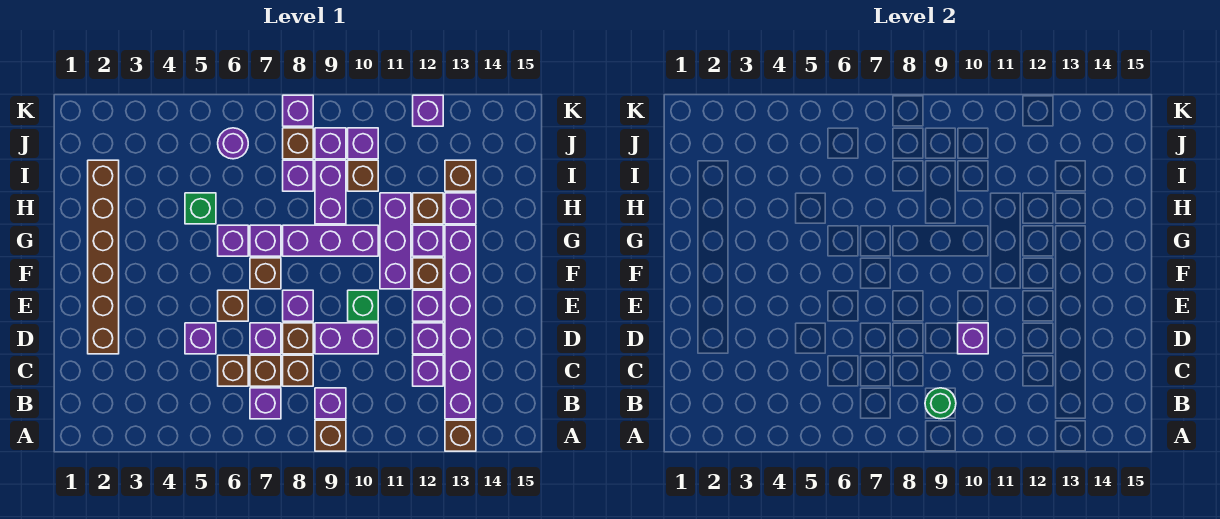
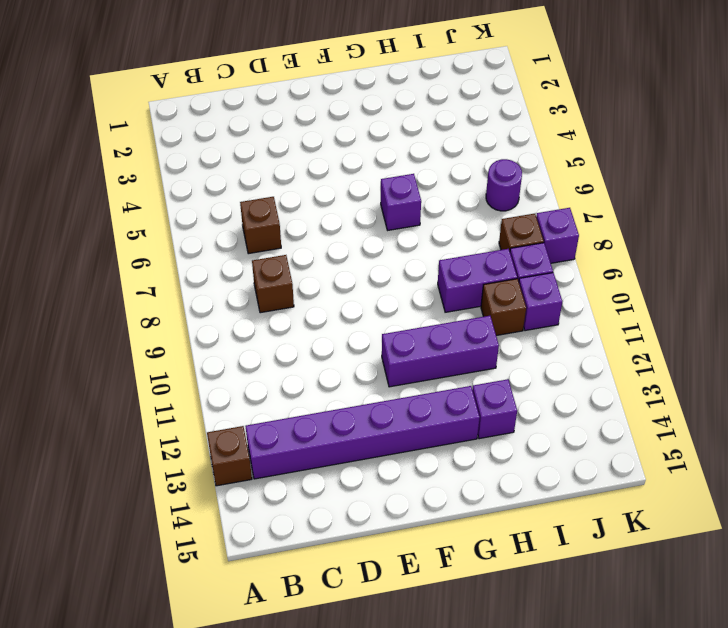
none -> brown 1x1 brick [315,420,346,451]
none -> purple 1x1 brick [250,388,281,419]
none -> purple 1x1 brick [315,388,346,419]
none -> brown 1x1 brick [250,355,281,386]

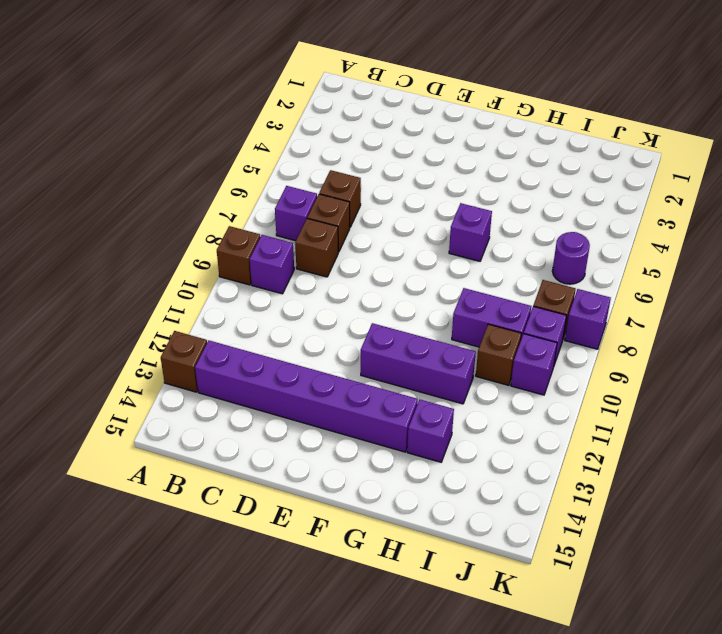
none -> purple 1x1 brick [413,355,443,386]
none -> brown 1x6 brick [88,160,119,354]
none -> purple 1x1 brick [185,323,216,354]
none -> purple 1x1 brick [250,323,281,354]

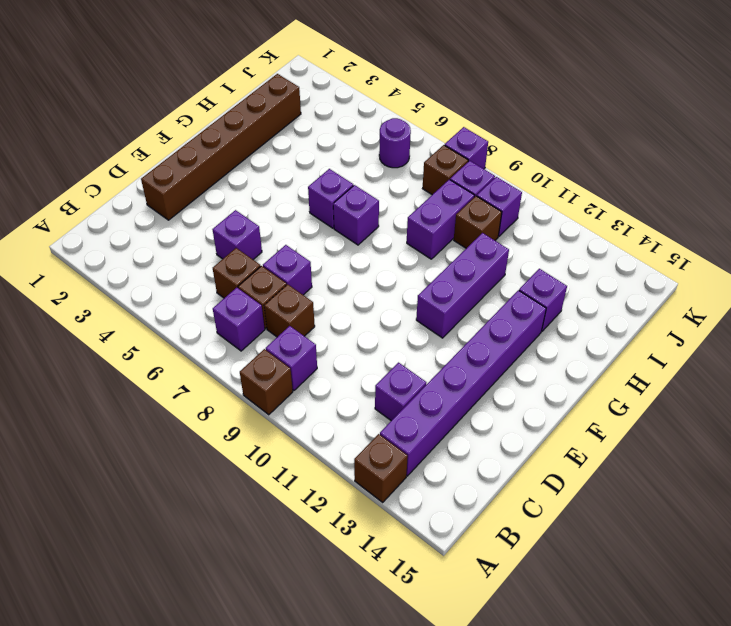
none -> brown 1x1 brick [283,323,313,354]
none -> purple 1x2 brick [315,323,378,354]
none -> purple 1x1 brick [413,323,443,354]
none -> brown 1x1 brick [218,290,248,321]

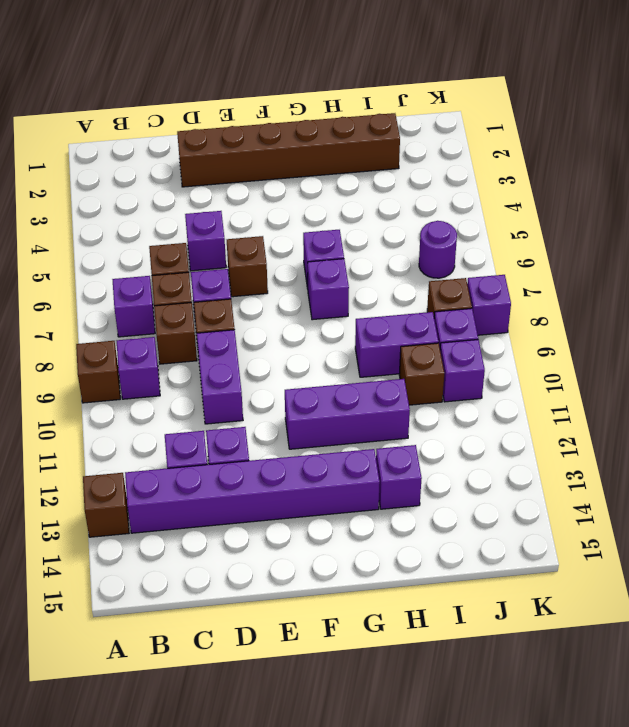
none -> purple 1x1 brick [283,290,313,321]
none -> green 1x1 brick [348,290,378,321]
none -> purple 1x1 brick [413,290,443,321]
none -> brown 1x1 brick [250,258,281,289]

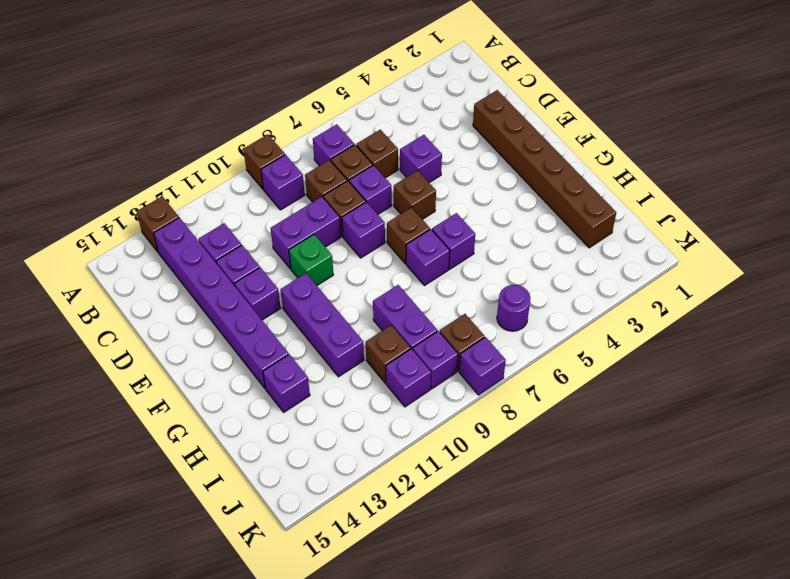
none -> brown 1x1 brick [413,258,443,289]
none -> purple 1x3 brick [283,225,378,256]
none -> purple 1x1 brick [413,225,443,256]
none -> green 1x1 brick [185,193,216,224]

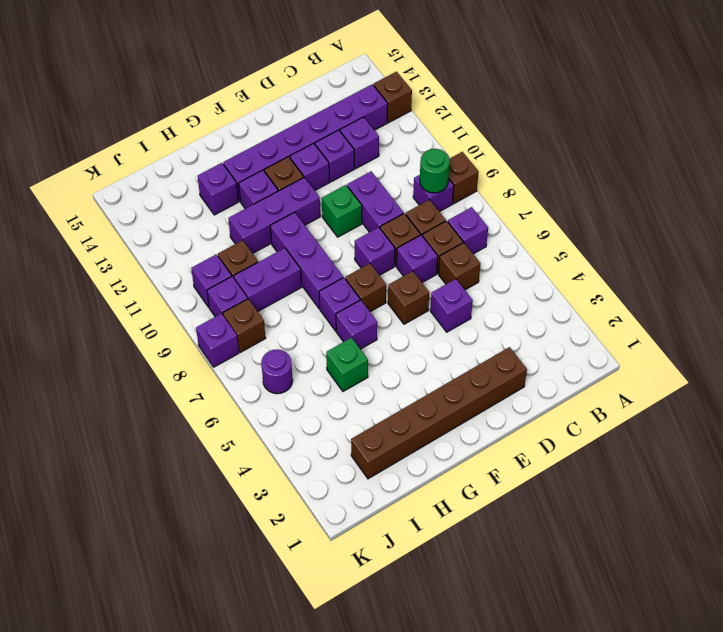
none -> brown 1x1 brick [413,193,443,224]
none -> purple 1x1 brick [283,160,313,191]
none -> brown 1x1 brick [445,160,476,191]
none -> purple 1x1 brick [413,95,443,126]

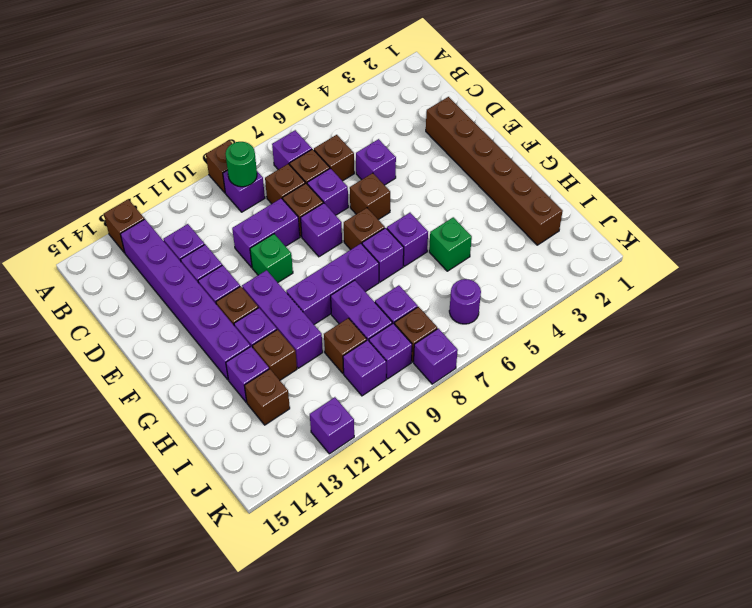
none -> purple 1x1 brick [958,323,988,354]

